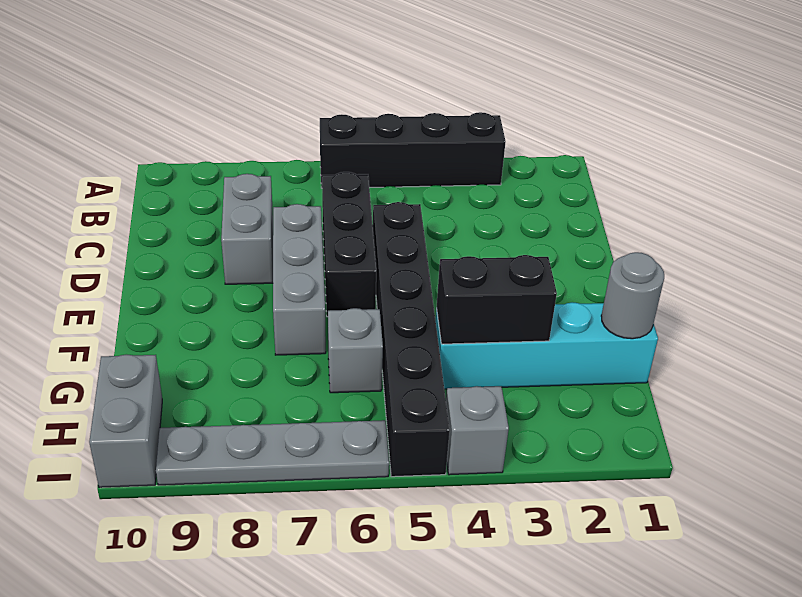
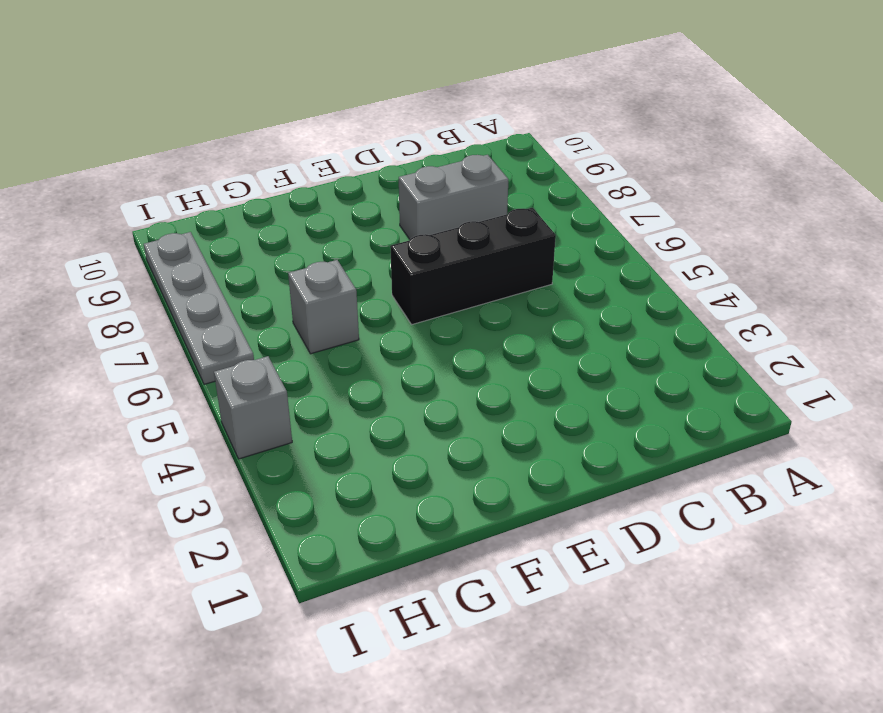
none -> black 1x4 brick [320,112,506,188]
none -> black 1x6 brick [373,202,450,477]
none -> grey 1x3 brick [273,204,326,355]

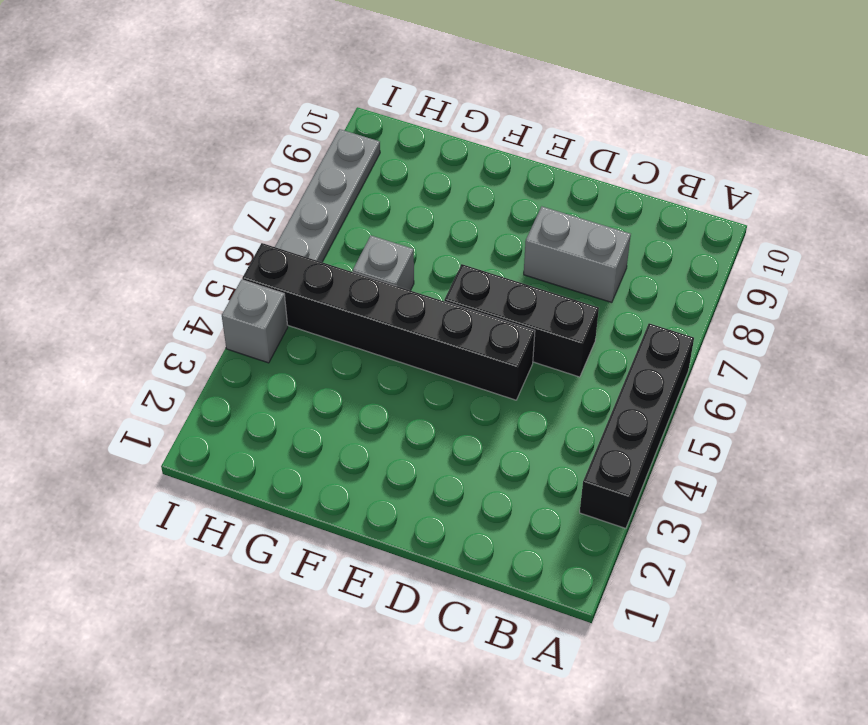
none -> grey 1x3 brick [273,204,326,355]
none -> cyan 1x4 brick [436,302,658,389]
none -> grey 1x2 brick [89,354,162,487]

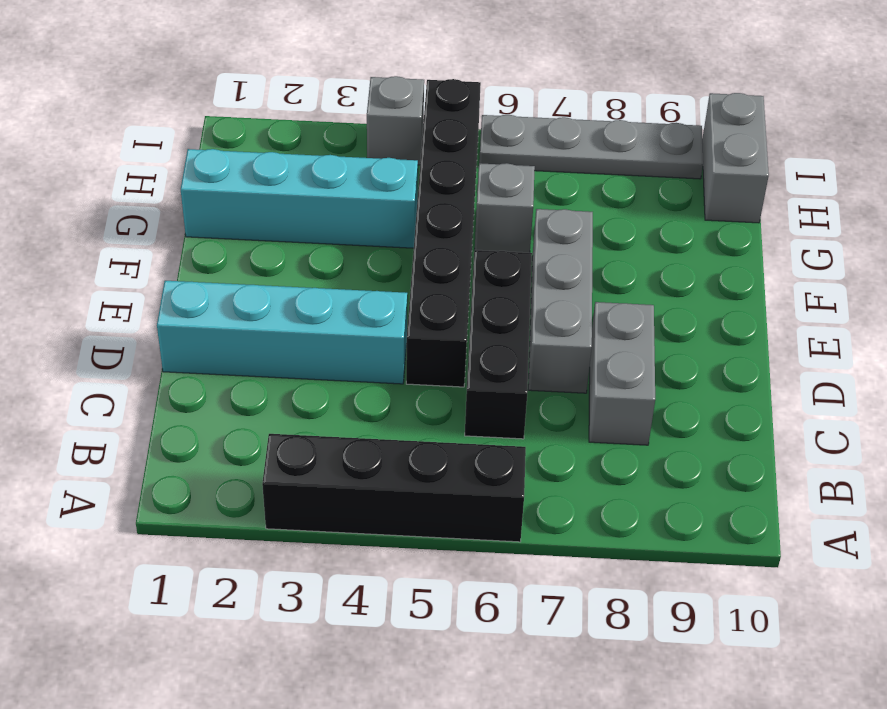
cyan 1x4 brick [157,281,407,384] -> none
none -> grey 1x1 round brick [601,252,664,339]
none -> black 1x2 brick [437,255,557,344]

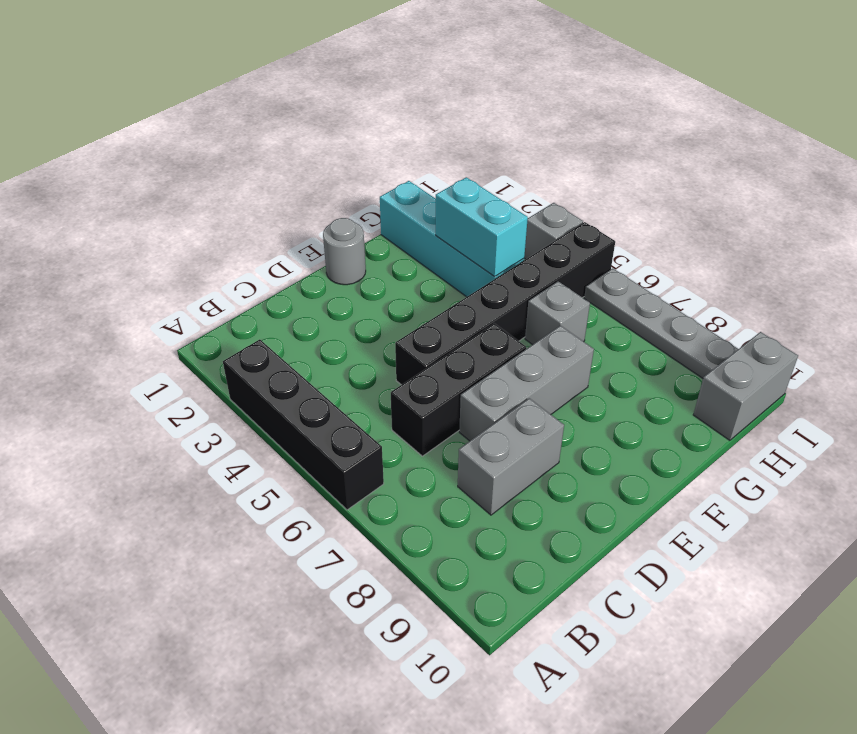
grey 1x1 round brick [323,218,366,285] -> grey 1x1 round brick moved to [601,252,664,339]
cyan 1x2 brick [436,177,528,276] -> black 1x2 brick [437,255,557,344]

